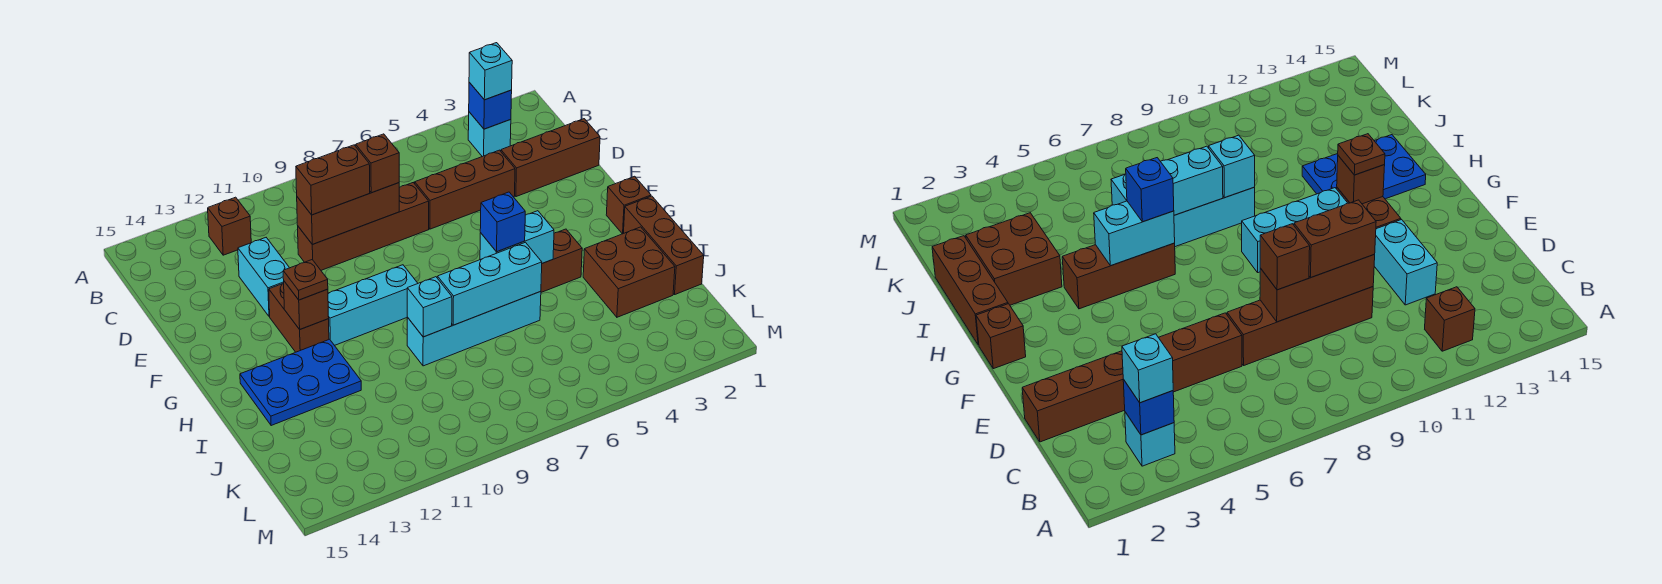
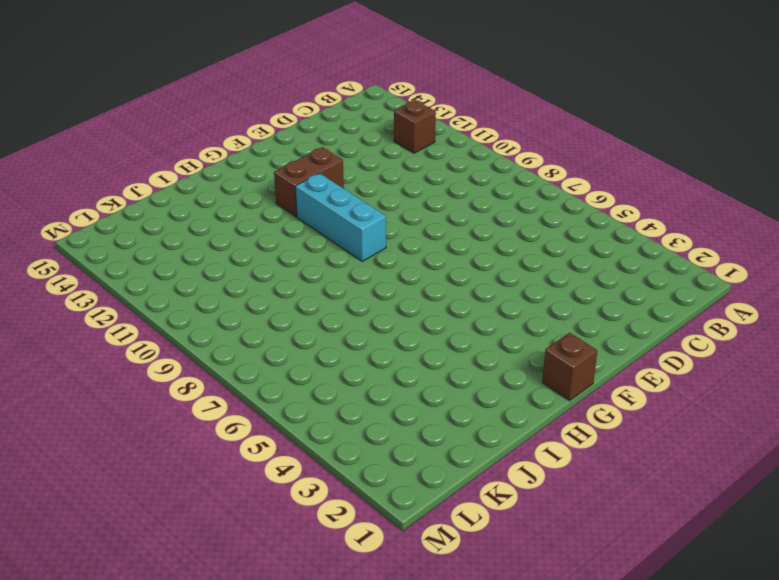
none -> cyan 1x1 brick [468,112,511,157]
none -> brown 1x3 brick [501,119,600,197]
none -> brown 1x3 brick [415,150,515,229]

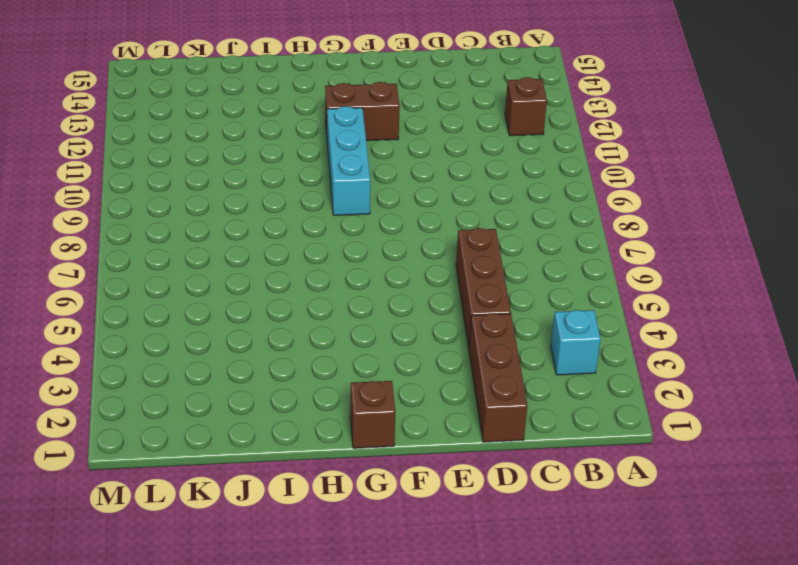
none -> brown 1x4 brick [298,183,429,270]
none -> cyan 1x2 brick [238,238,289,317]
none -> brown 1x3 brick [624,196,704,294]

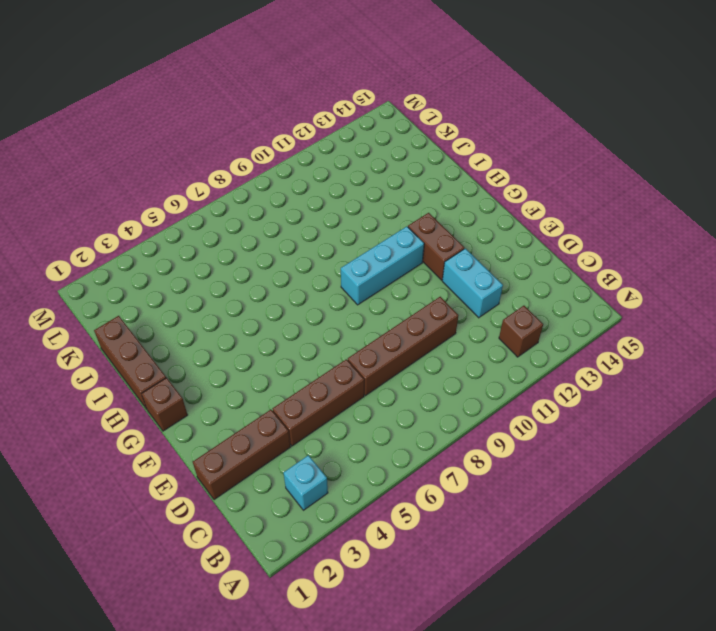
none -> brown 1x3 brick [541,229,582,292]
none -> blue 2x3 plate [240,339,361,426]
none -> brown 2x2 brick [583,227,675,317]

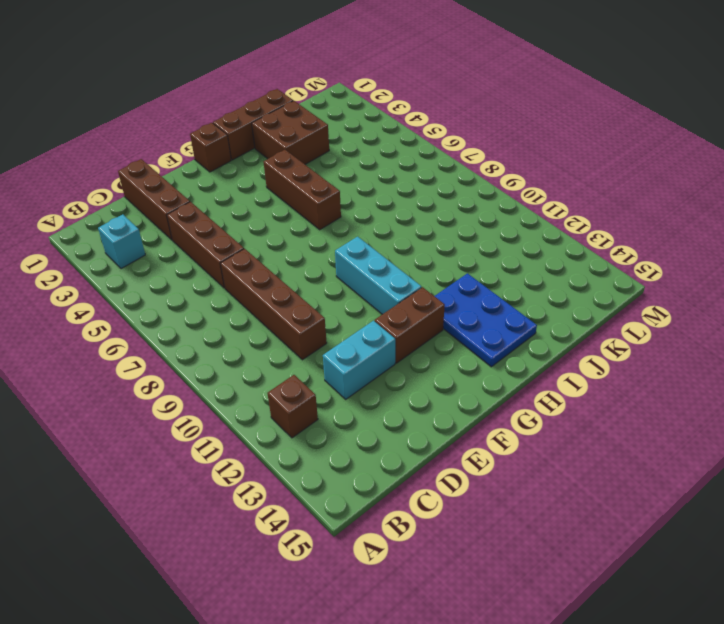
none -> cyan 1x4 brick [407,291,541,366]
none -> blue 1x1 brick [469,82,512,129]
none -> brown 1x3 brick [297,183,399,244]

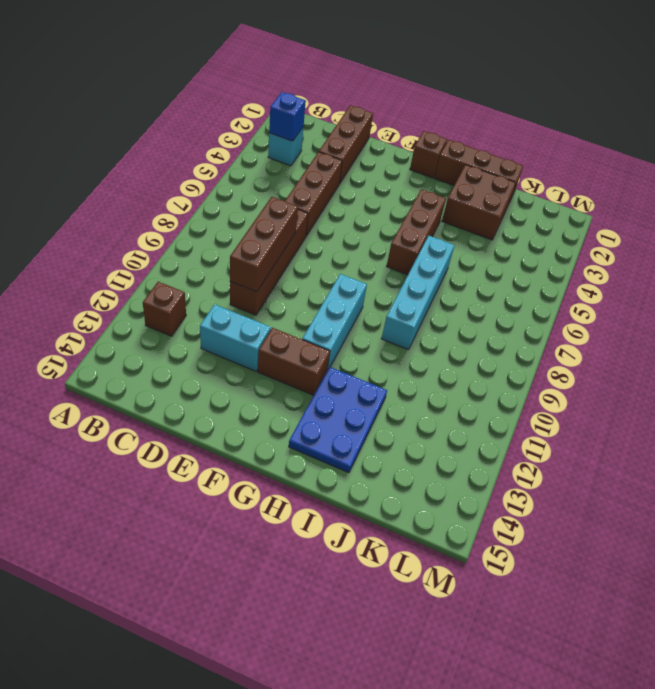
none -> brown 1x1 brick [284,281,329,329]
none -> cyan 1x2 brick [480,211,554,263]
none -> cyan 1x3 brick [437,242,542,325]

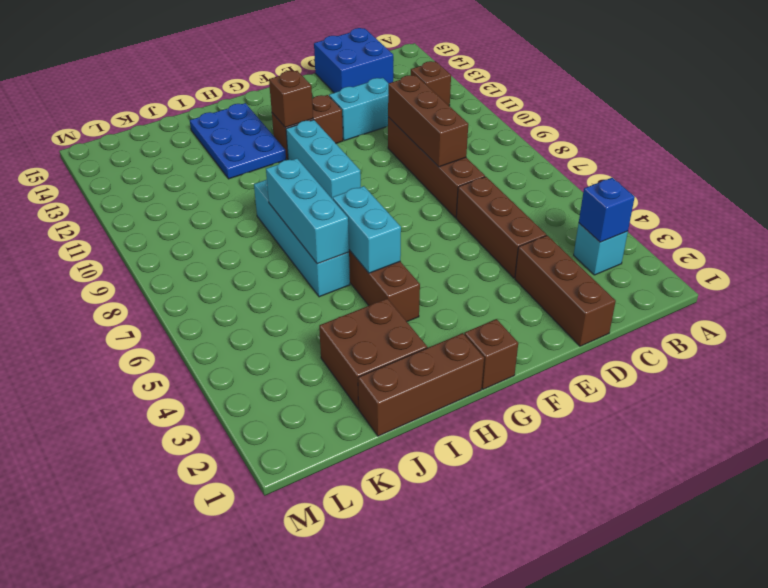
blue 2x2 brick [314,28,393,93] -> none
none -> cyan 1x1 brick [407,277,452,337]
none -> cyan 1x1 brick [469,43,512,100]
none -> brown 1x1 brick [356,134,399,193]

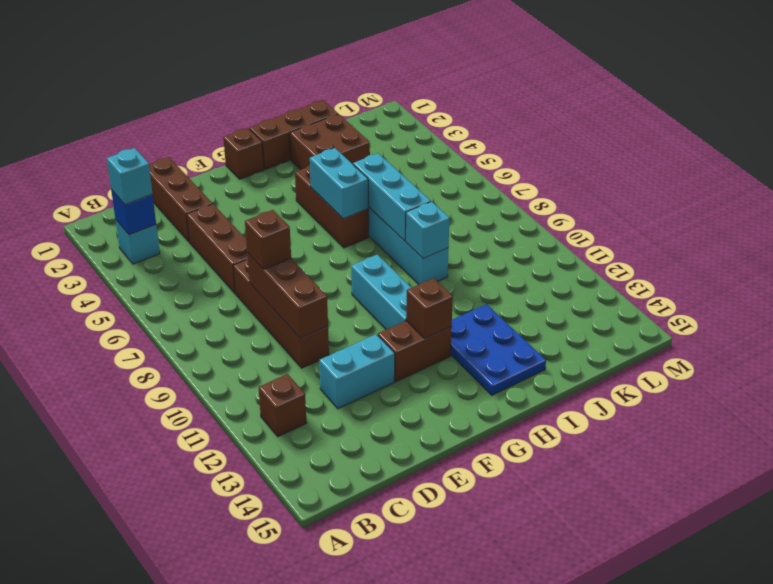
none -> brown 1x2 brick [296,145,370,215]
none -> brown 1x1 plate [283,260,328,300]
none -> blue 1x1 brick [480,192,525,252]

